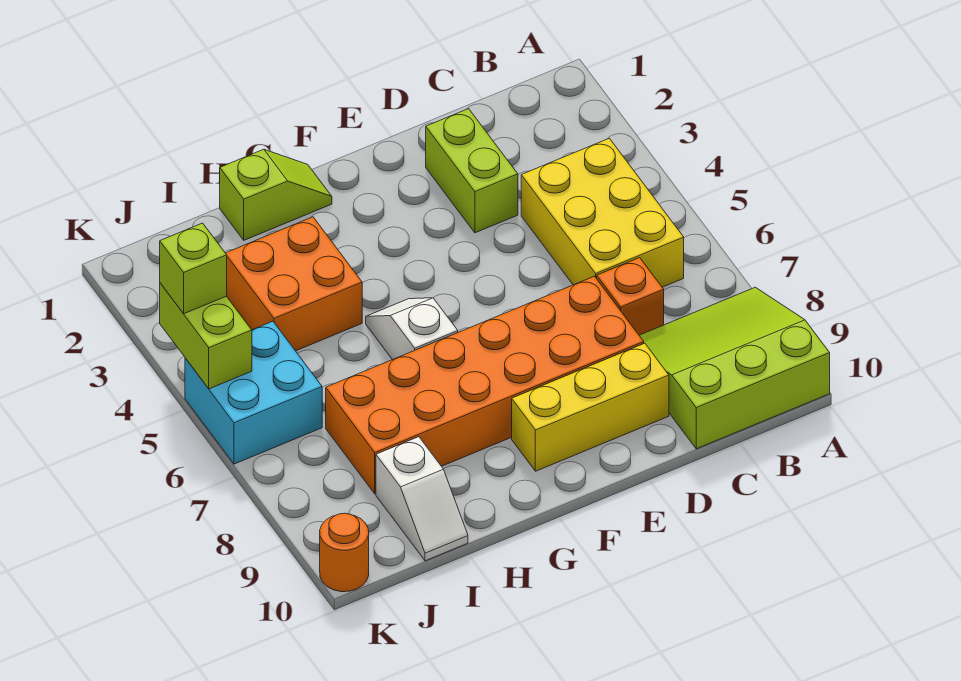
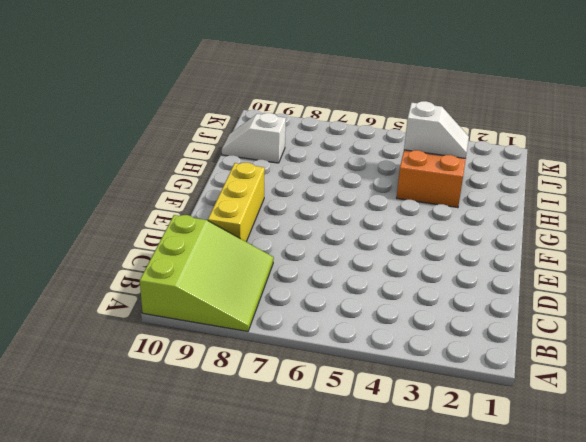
white 1x2 slope [404,101,469,158] -> white 1x2 slope moved to [366,298,458,360]
none -> yellow 2x3 brick [521,138,684,287]
none -> orange 1x1 brick [597,258,664,335]
none -> lime 1x2 brick [426,109,518,233]

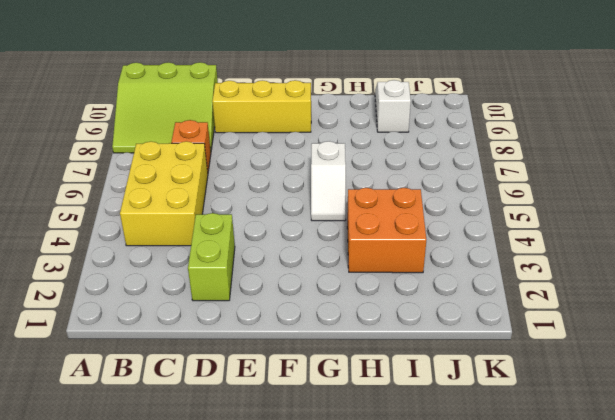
none -> orange 2x6 brick [326,276,644,494]
none -> lime 1x2 slope [220,149,332,240]
none -> cyan 2x2 brick [185,321,322,464]

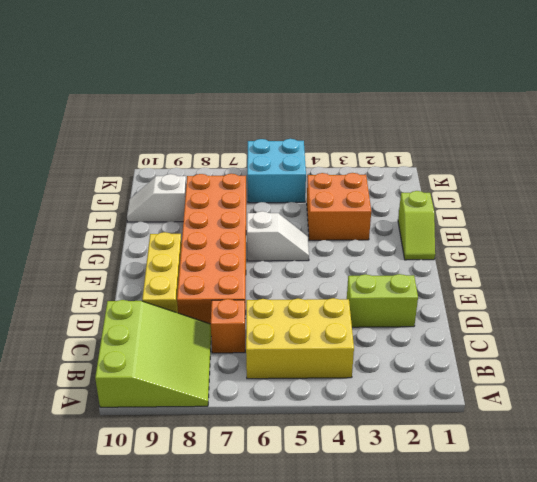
none -> orange 1x1 round brick [320,513,369,592]
none -> lime 1x2 brick [160,283,252,389]
none -> lime 1x1 brick [160,223,227,314]

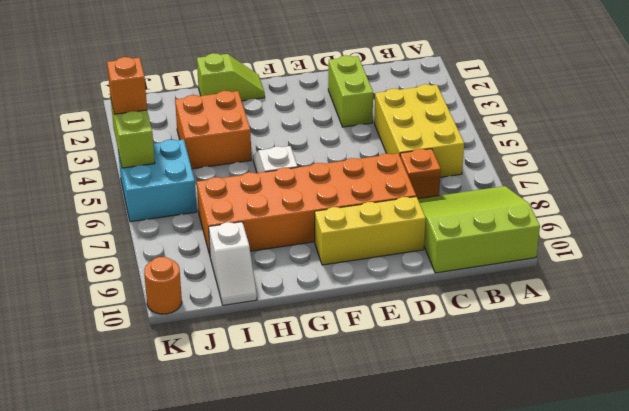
orange 1x1 brick [107,57,147,114] -> lime 1x1 brick [160,223,227,314]

